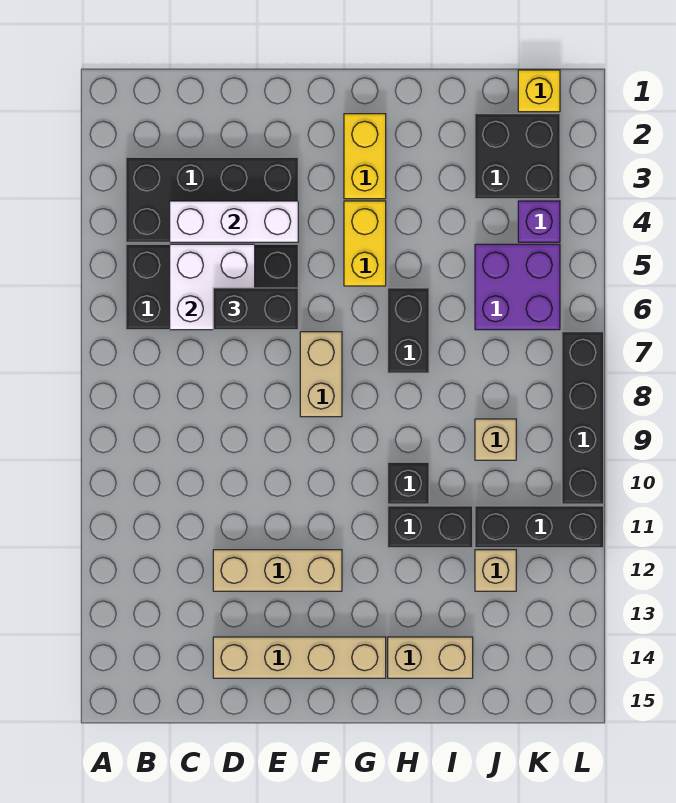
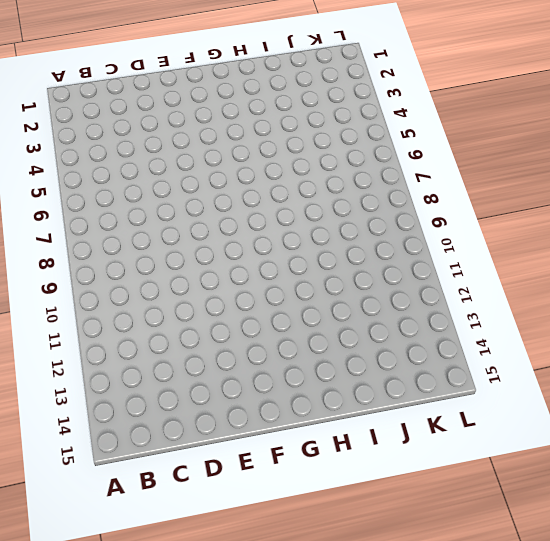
none -> black 2x4 brick [126,157,298,242]
none -> black 2x4 brick [126,244,298,330]
none -> tan 1x3 brick [213,550,342,591]

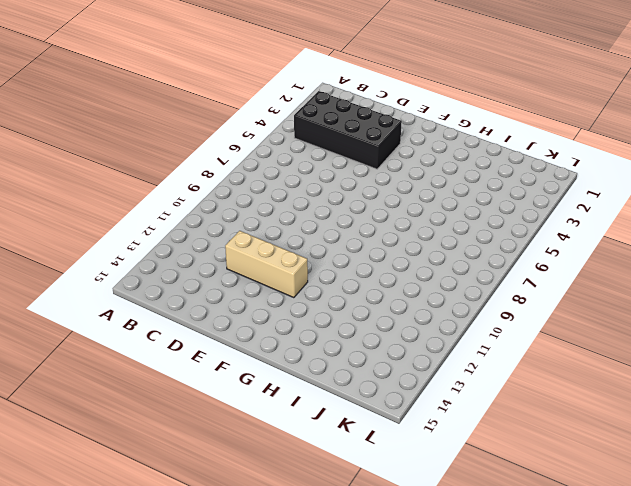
none -> black 2x4 brick [126,244,298,330]
none -> tan 1x4 brick [213,637,386,678]
none -> tan 1x2 brick [300,332,342,417]

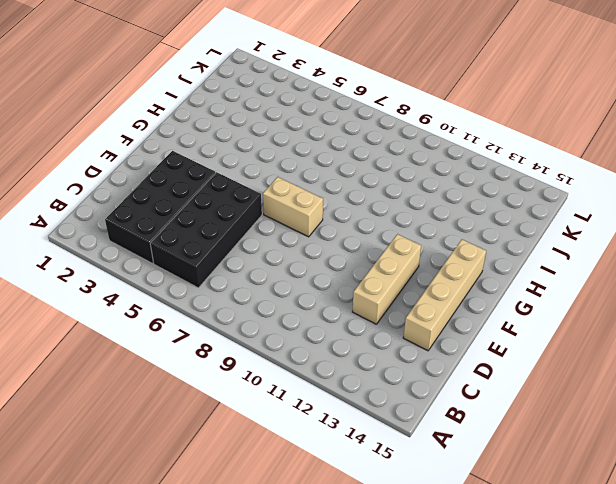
none -> yellow 1x2 brick [344,114,386,199]
none -> yellow 1x2 brick [344,201,386,286]
none -> black 1x2 brick [388,288,429,373]

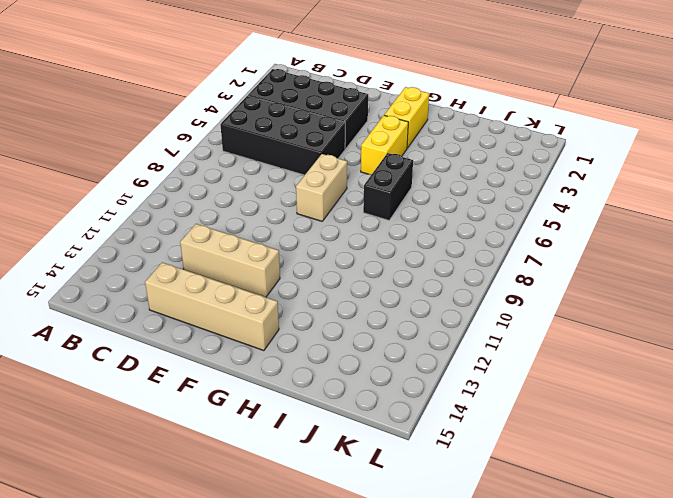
none -> black 1x1 brick [388,462,429,504]
none -> black 1x2 brick [388,506,473,548]
none -> tan 1x2 brick [388,637,473,678]

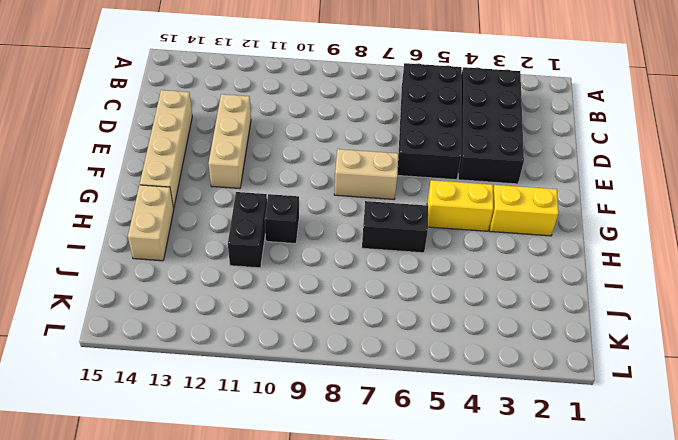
none -> black 2x2 brick [475,114,560,199]
none -> purple 2x2 brick [475,244,560,330]
none -> tan 1x1 brick [475,419,516,460]

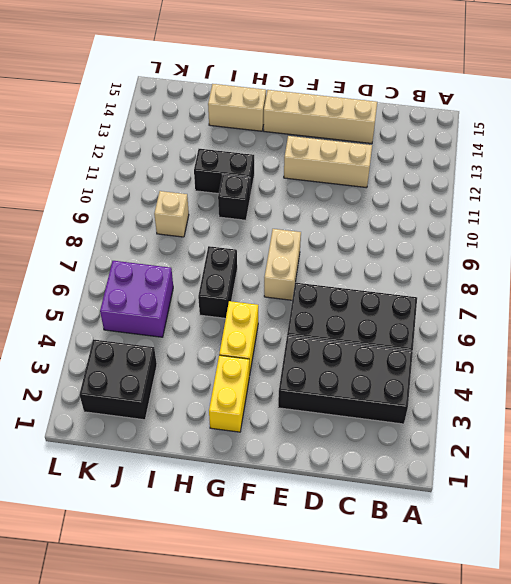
none -> black 1x3 brick [475,506,604,548]
none -> tan 1x1 brick [475,550,516,591]
none -> yellow 1x1 brick [518,70,560,112]

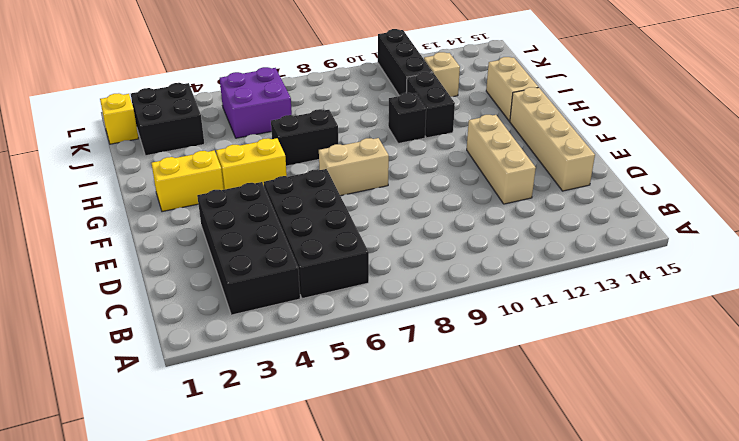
none -> tan 1x1 brick [475,419,516,460]
none -> purple 1x1 brick [518,201,560,242]
none -> black 1x4 brick [562,332,604,504]

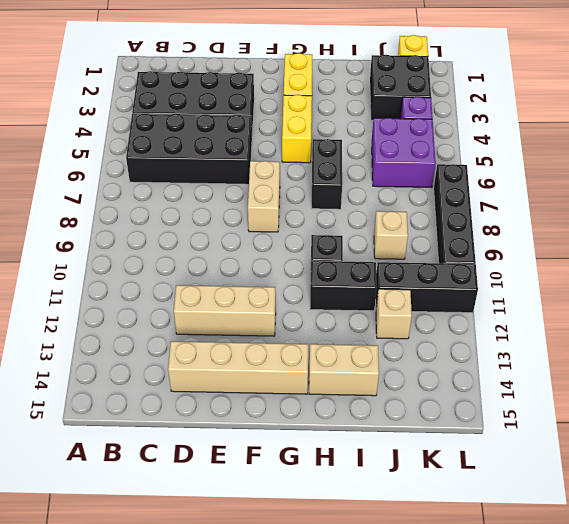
none -> white 1x3 brick [170,201,298,242]
none -> white 2x2 brick [170,244,255,330]
none -> black 1x2 brick [213,288,298,330]

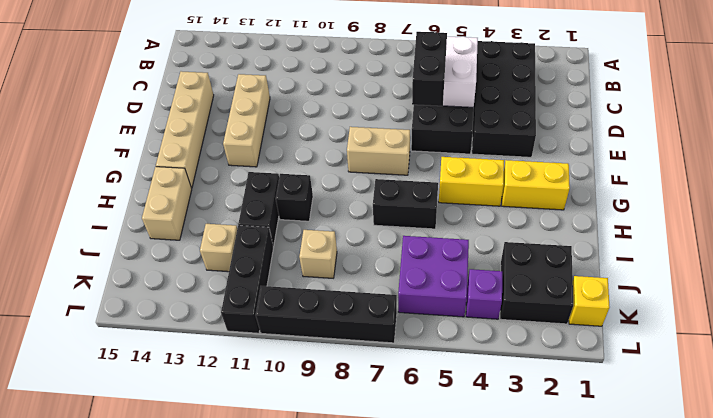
none -> white 1x3 brick [170,201,298,242]

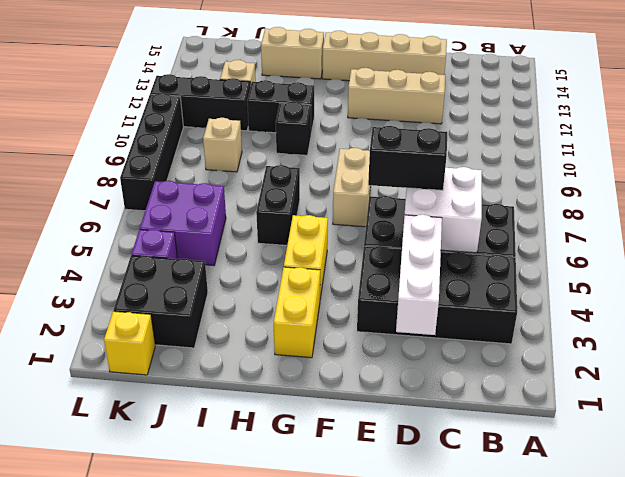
white 1x3 brick [396,215,442,335] -> white 1x3 brick turned to [170,201,298,242]

